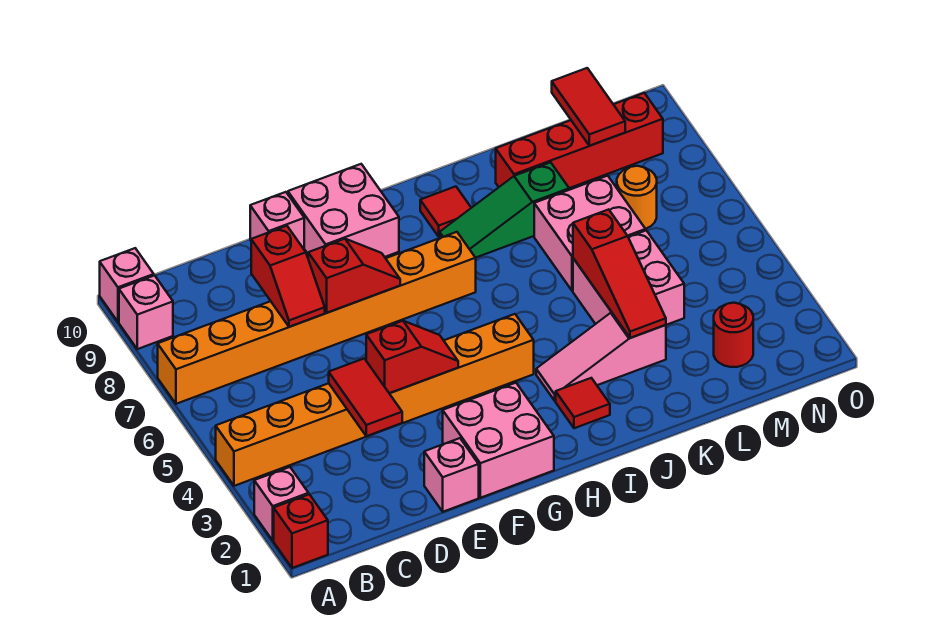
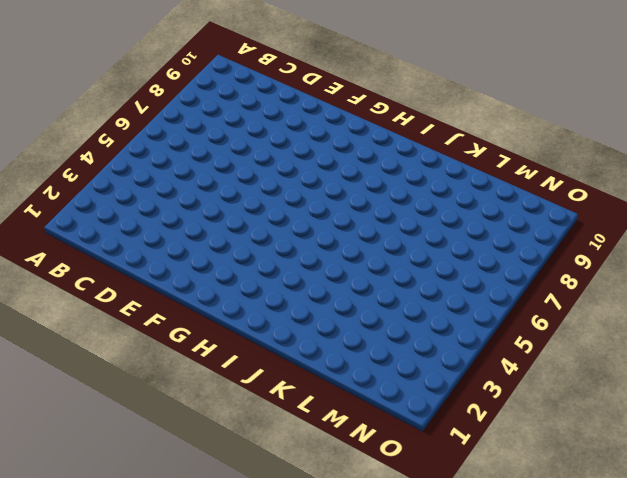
none -> red 1x1 brick [274,494,328,568]
none -> pink 1x1 brick [254,467,309,541]
none -> orange 1x8 brick [216,314,534,486]

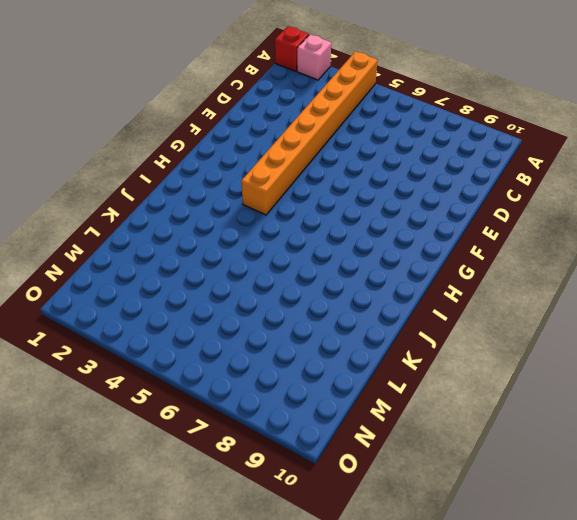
none -> orange 1x8 brick [158,232,476,404]
none -> pink 1x1 brick [119,276,173,349]
none -> pink 1x1 brick [100,248,154,322]

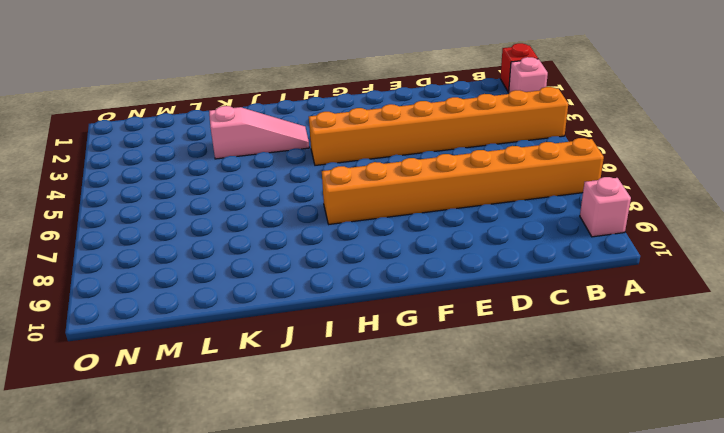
none -> pink 1x1 brick [100,248,154,322]
none -> pink 1x1 brick [424,438,479,512]
none -> pink 1x1 brick [250,192,304,249]

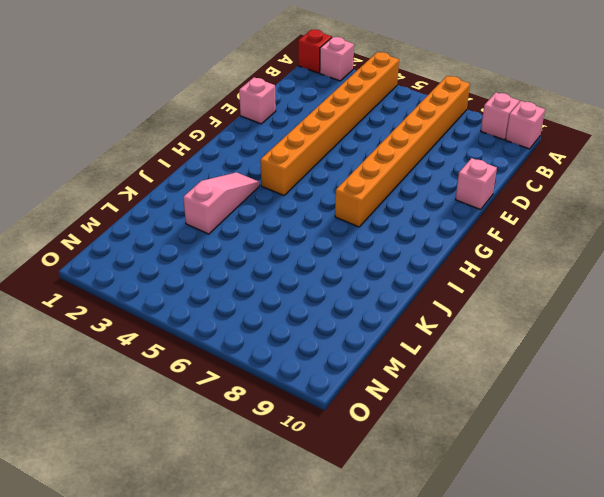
none -> pink 2x2 brick [443,383,554,498]
none -> pink 2x2 brick [288,164,399,257]
none -> red 1x1 tile [556,378,610,428]

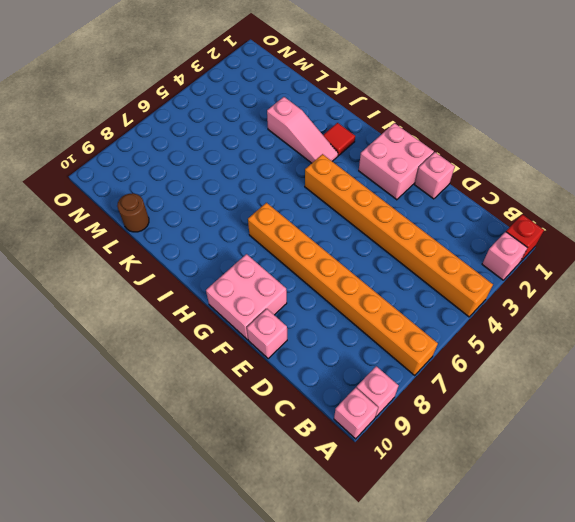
brown 1x1 round brick [117,193,149,232] -> none
none -> green 1x3 slope [440,162,569,258]
none -> red 1x1 tile [420,186,471,237]
none -> pink 2x2 brick [573,230,684,325]

